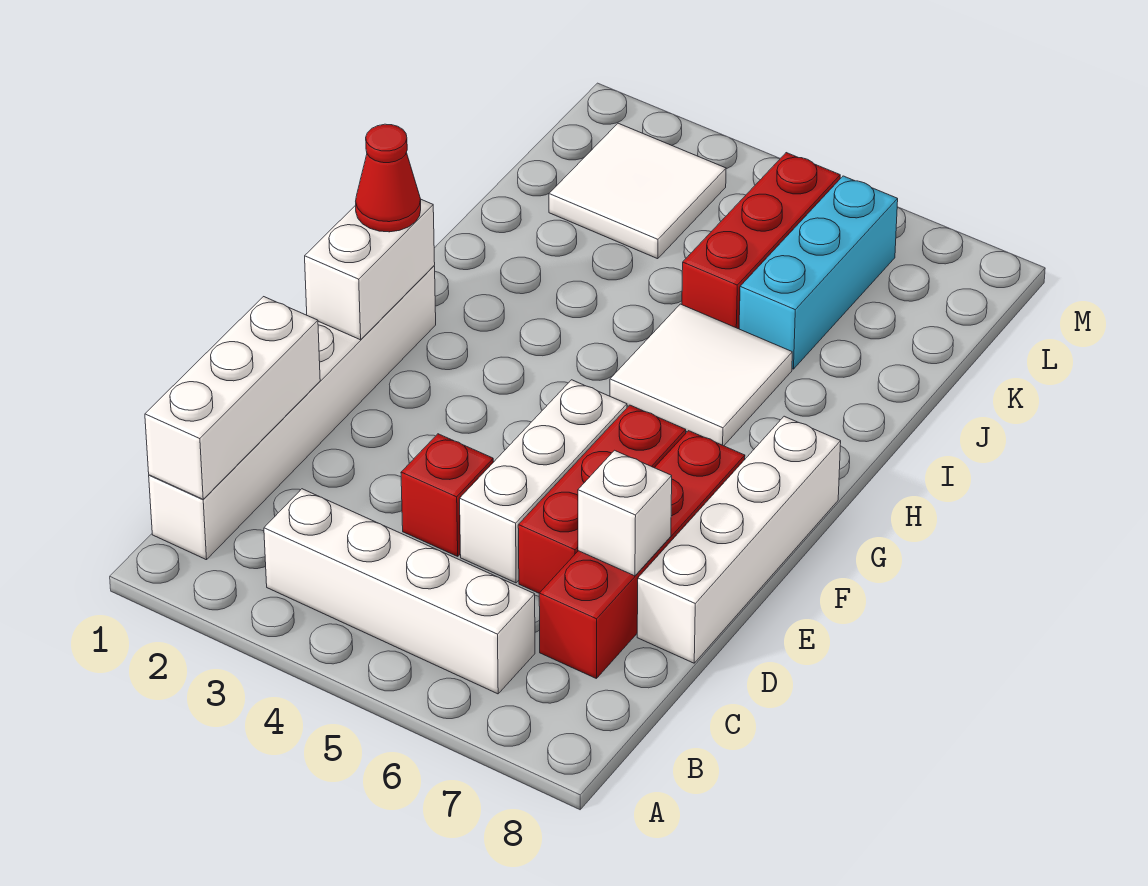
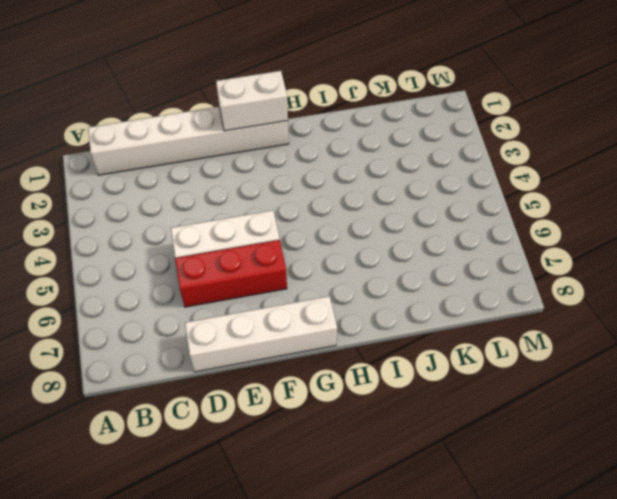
none -> white 1x4 brick [264,489,535,694]
none -> red 1x4 brick [539,431,745,679]
none -> red 1x1 brick [401,434,493,556]

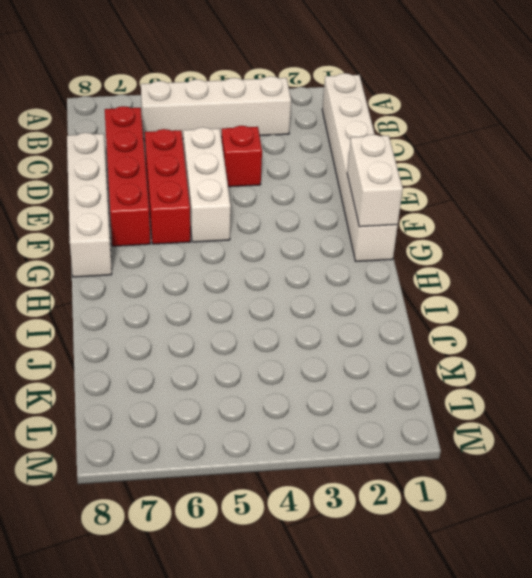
none -> white 2x2 tile [610,304,792,446]
none -> red 1x3 brick [682,153,840,329]
none -> cyan 1x3 brick [739,176,898,369]

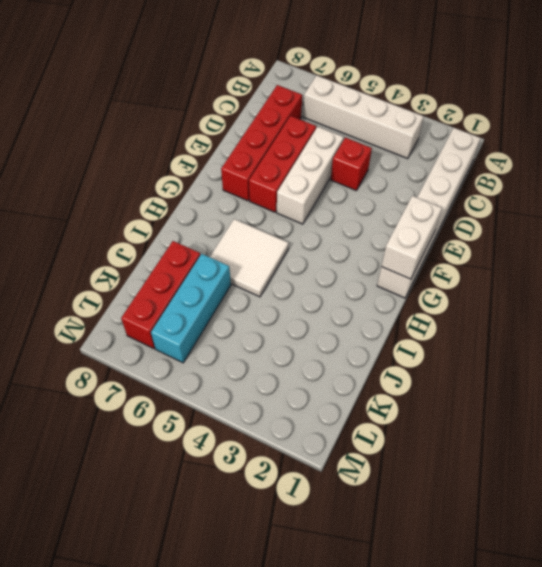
red 1x3 brick [121,241,200,349] -> red 1x3 brick moved to [682,153,840,329]
none -> white 1x4 brick [637,416,841,663]
none -> white 2x2 tile [549,123,726,259]
none -> white 1x3 brick [145,297,320,499]

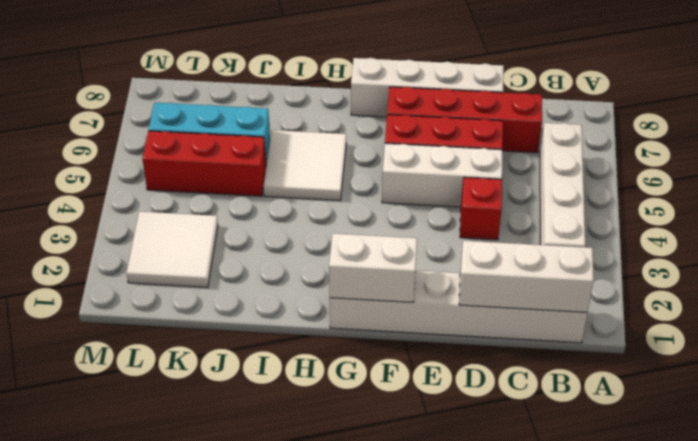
none -> white 1x1 brick [578,450,672,576]
none -> red 1x1 cone [356,124,421,232]

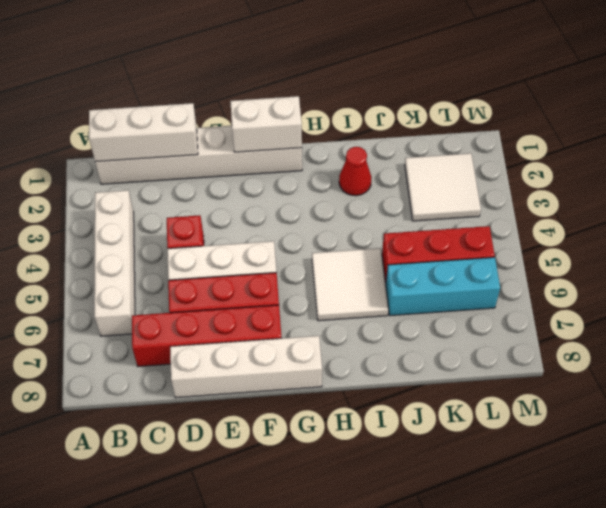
red 1x1 cone [339,147,372,196] -> red 1x1 cone moved to [356,124,421,232]
none -> white 1x1 brick [578,450,672,576]

